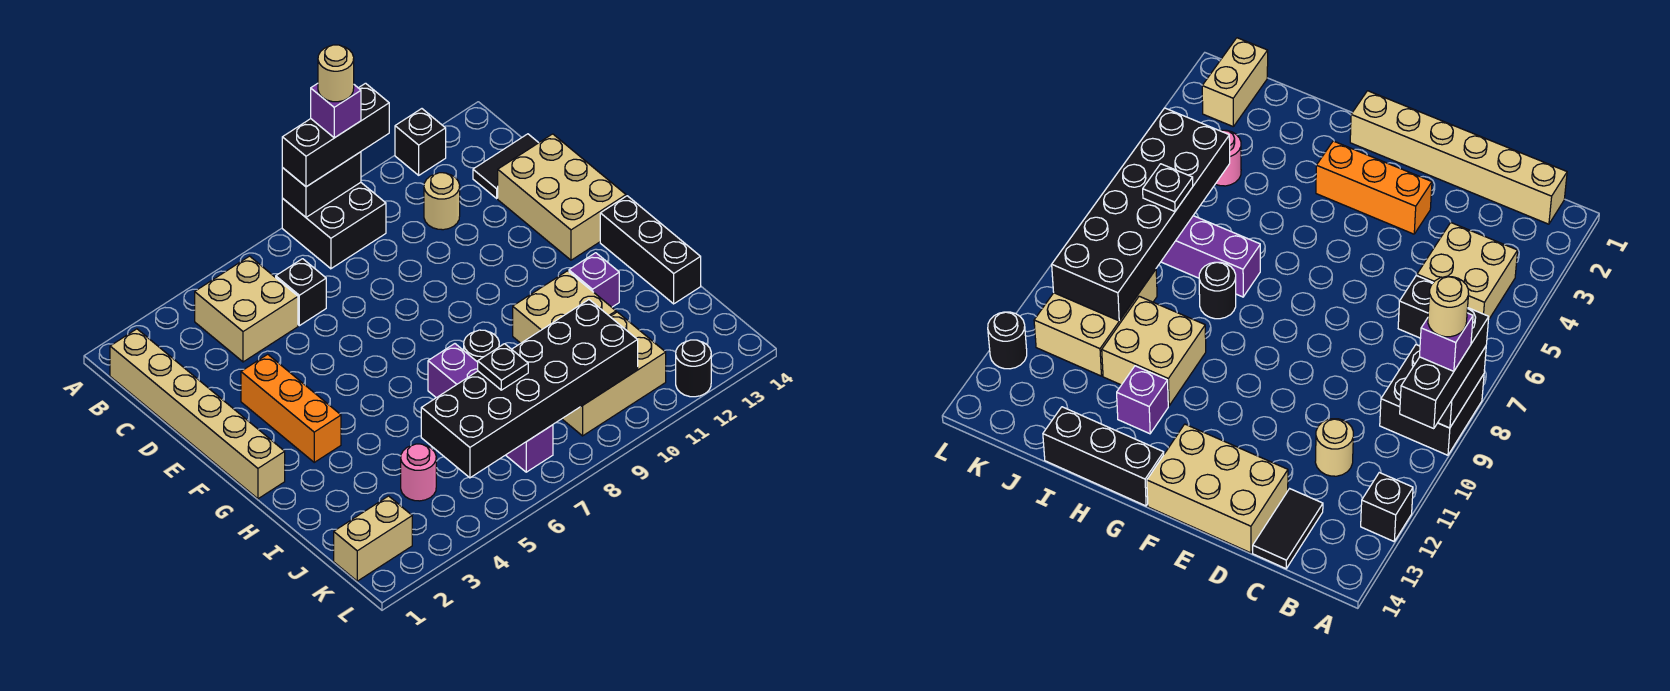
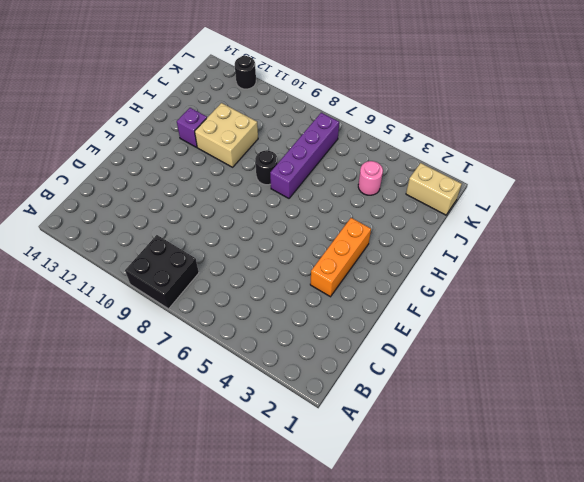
none -> black 1x1 brick [395,109,446,175]
none -> tan 1x6 brick [110,329,285,499]
none -> tan 2x2 brick [195,256,298,362]

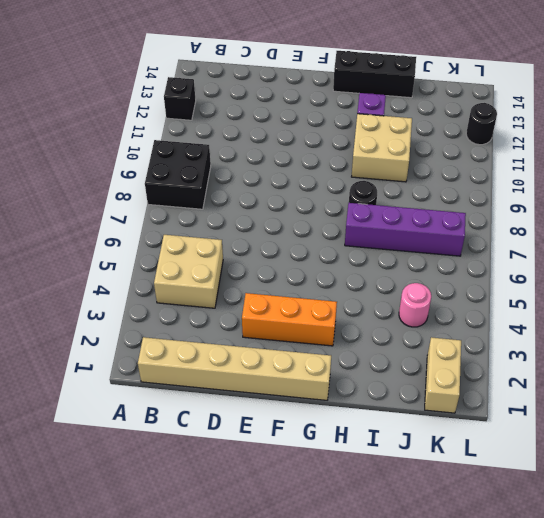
none -> black 1x1 brick [276,259,326,326]
none -> tan 1x1 round brick [424,173,460,230]
none -> black 1x2 tile [473,134,538,198]

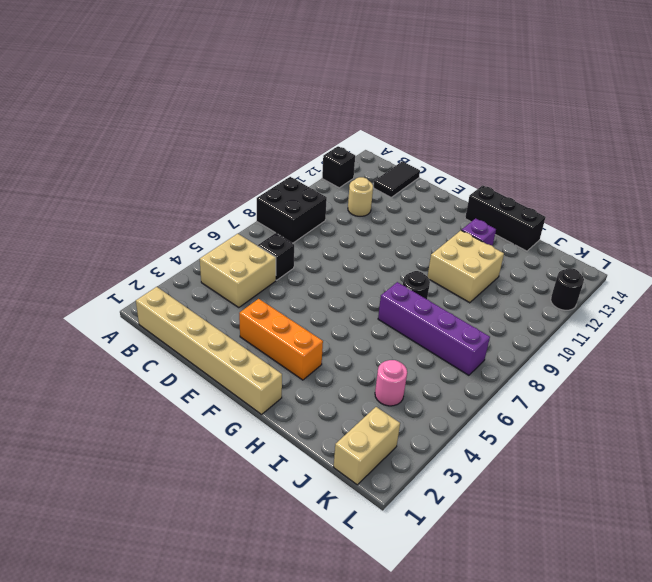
none -> tan 2x3 brick [498,134,626,260]
none -> tan 2x3 brick [562,312,666,436]
none -> black 1x2 brick [282,152,361,217]

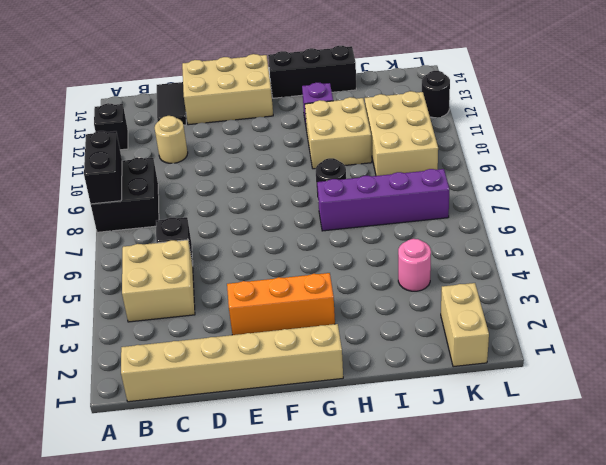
none -> black 2x6 brick [421,300,638,478]
none -> black 1x3 brick [282,83,389,187]
none -> black 1x1 plate [478,344,528,390]

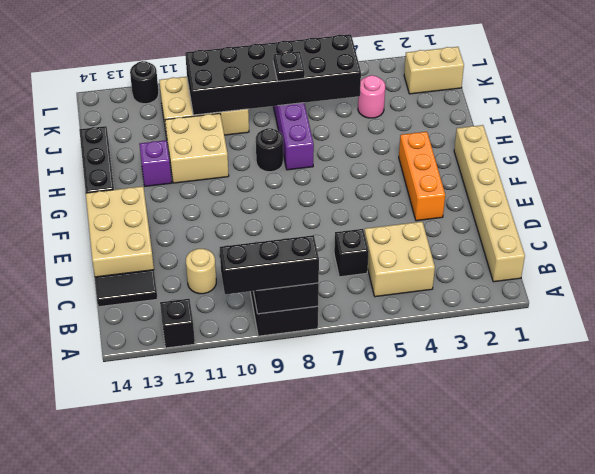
none -> purple 1x1 brick [311,83,361,138]
none -> tan 1x1 round brick [318,45,354,102]

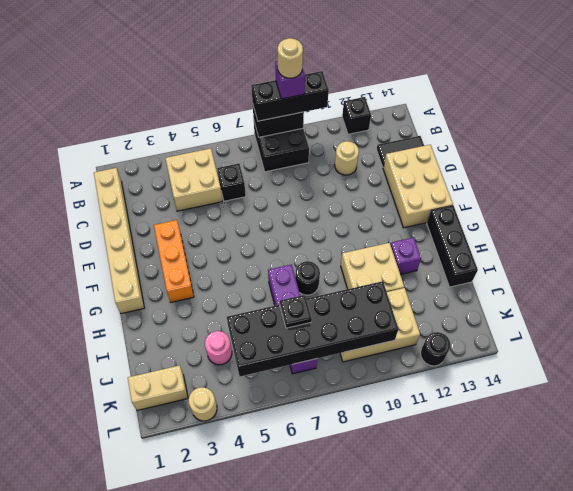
tan 1x1 round brick [189,387,217,421] -> none

